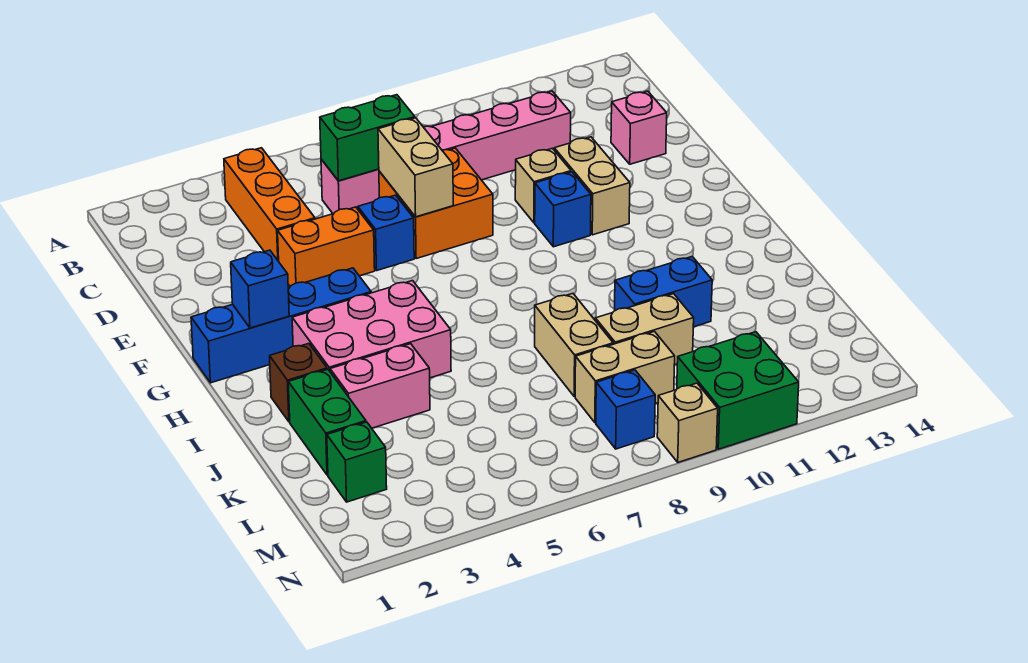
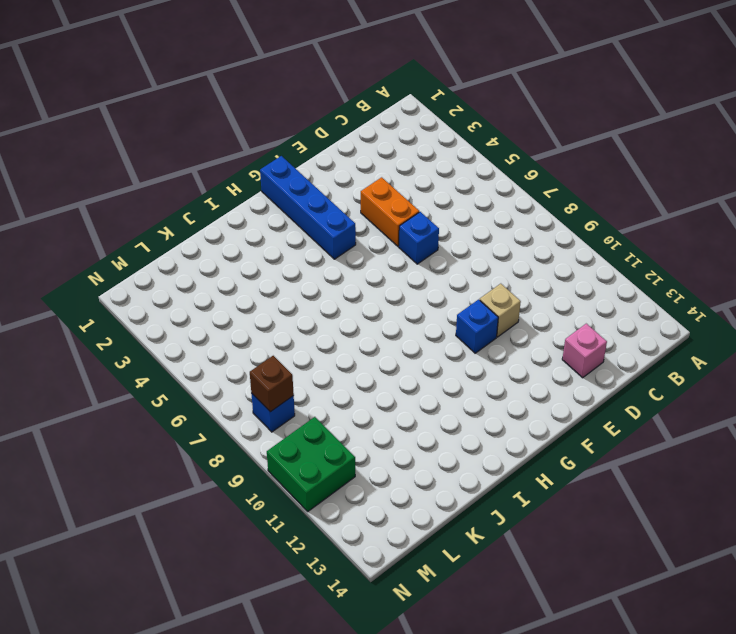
brown 1x1 brick [250,356,294,412] -> brown 1x1 brick moved to [270,344,327,422]
none -> orange 1x3 brick [224,148,315,261]
none -> pink 1x6 brick [321,91,571,214]
none -> orange 2x2 brick [379,148,493,258]

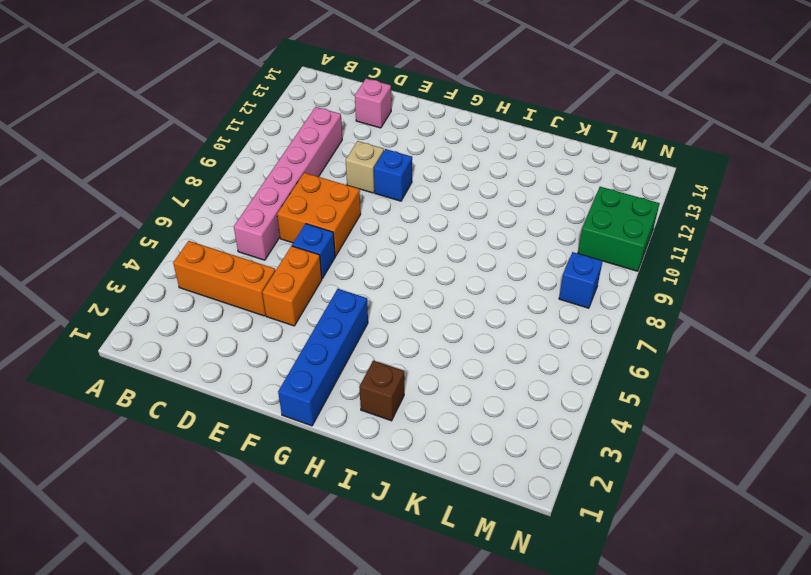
none -> tan 1x2 brick [554,137,630,235]
none -> pink 2x3 brick [292,281,451,378]
none -> green 1x2 brick [288,369,366,475]

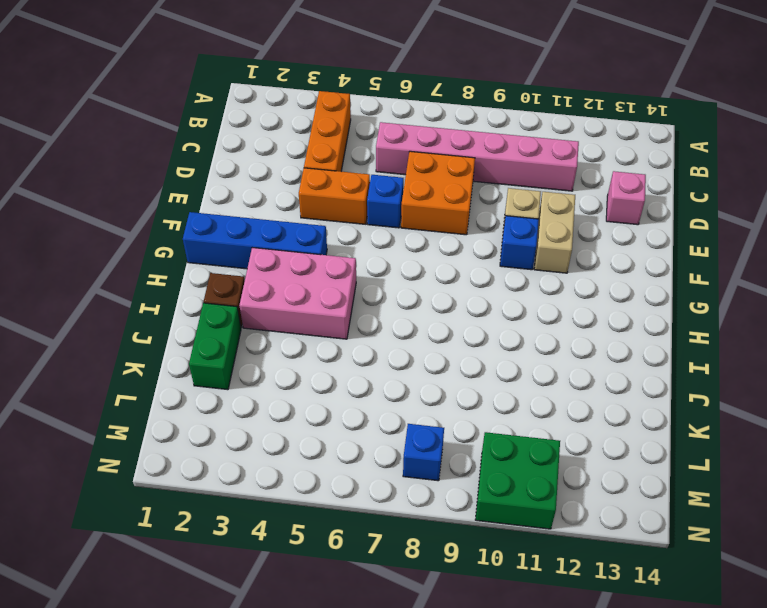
none -> pink 1x2 brick [330,344,430,428]
none -> tan 1x2 brick [535,293,613,397]
none -> blue 1x2 brick [615,257,712,327]

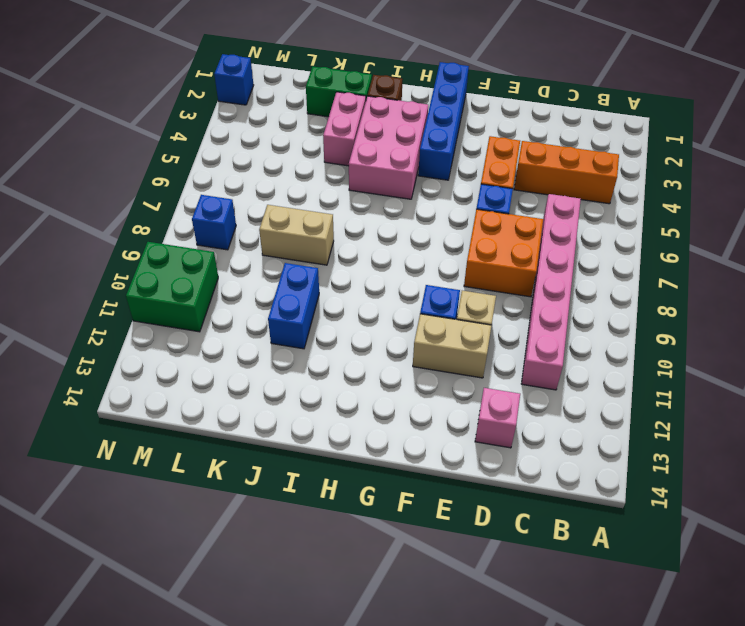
blue 1x1 brick [214,54,254,105] -> blue 1x1 brick moved to [231,250,289,328]
none -> tan 1x2 brick [595,294,694,365]
none -> green 1x1 brick [327,422,387,502]
none -> tan 1x2 brick [575,332,675,423]

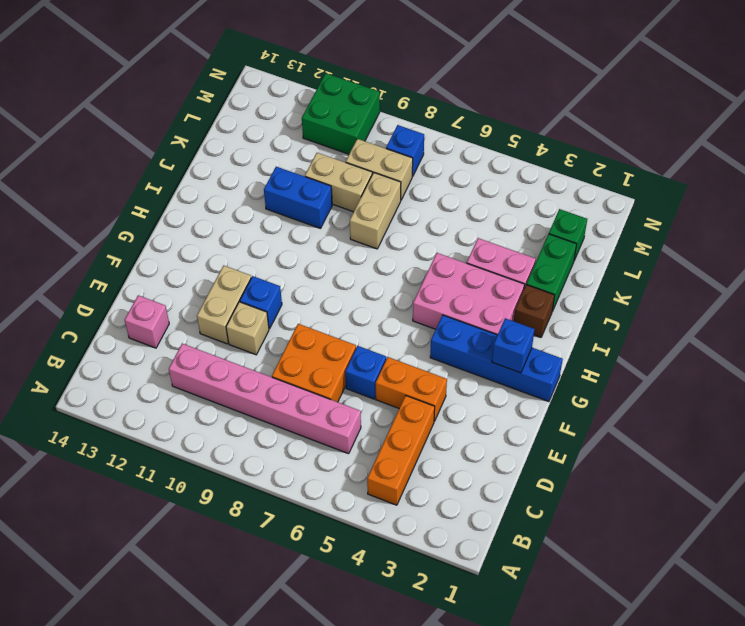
none -> tan 1x1 brick [657,383,718,462]
none -> green 1x2 brick [320,95,415,181]
none -> tan 1x2 brick [378,118,453,217]

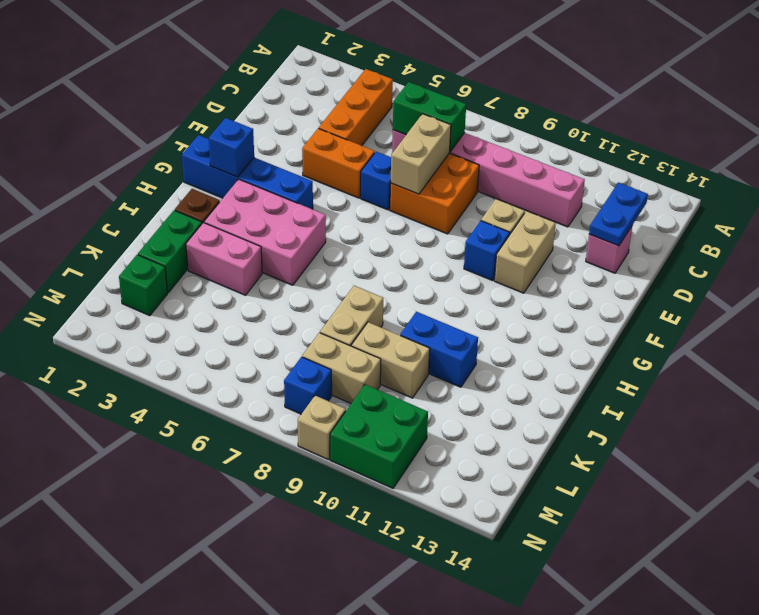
blue 1x2 plate [589,183,648,246] -> none

